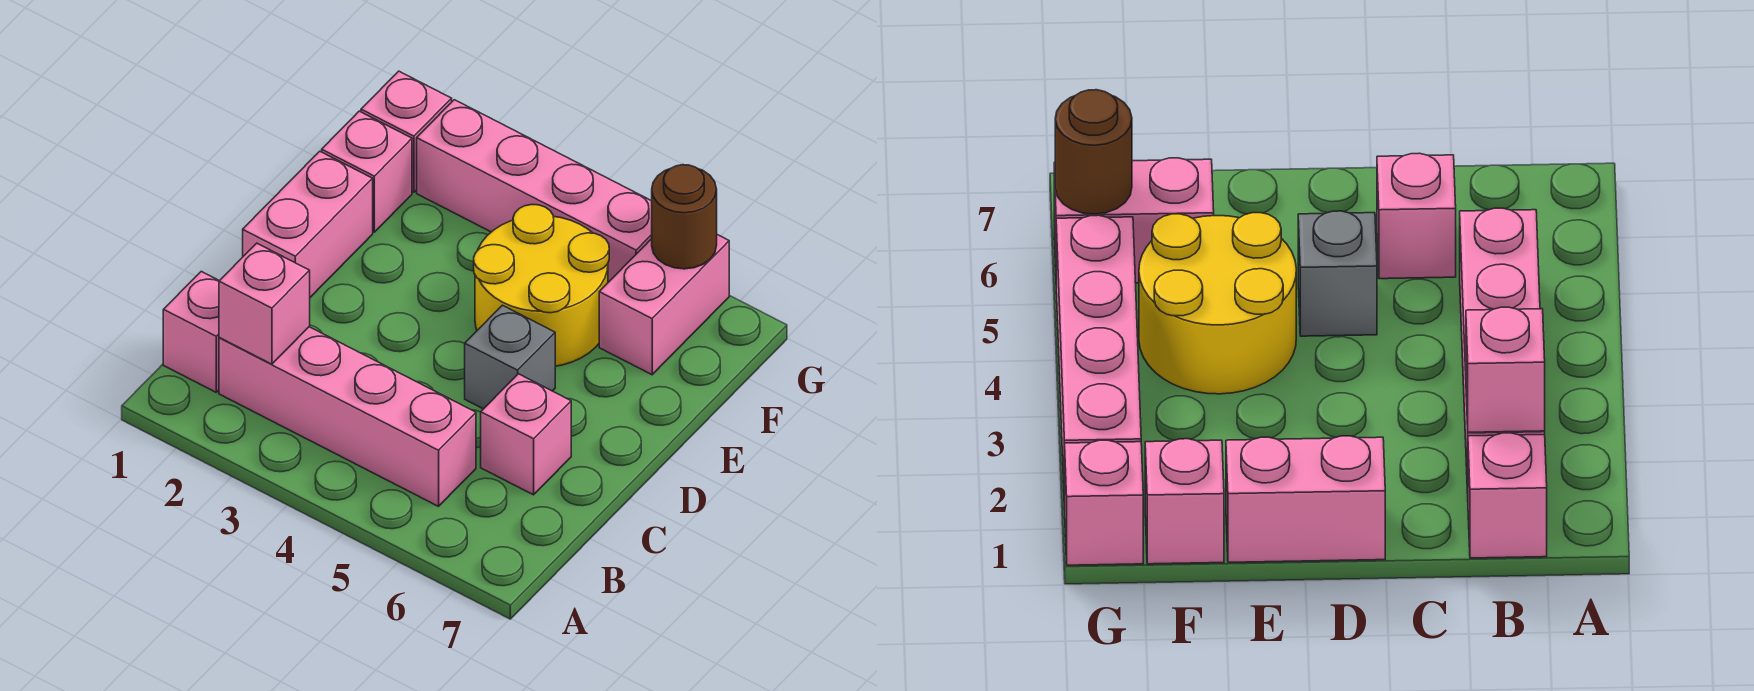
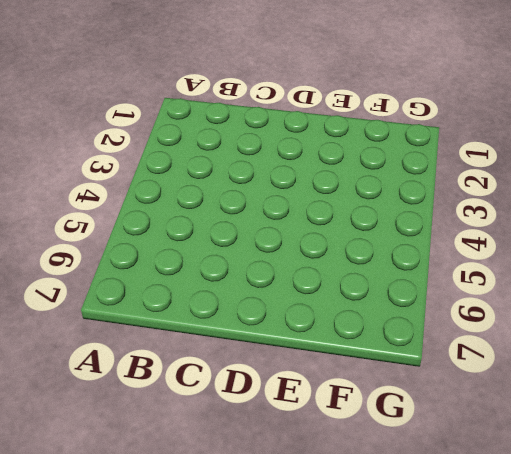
none -> pink 1x1 brick [163,271,219,392]
none -> pink 1x4 brick [219,327,476,506]
none -> pink 1x1 brick [481,374,571,495]

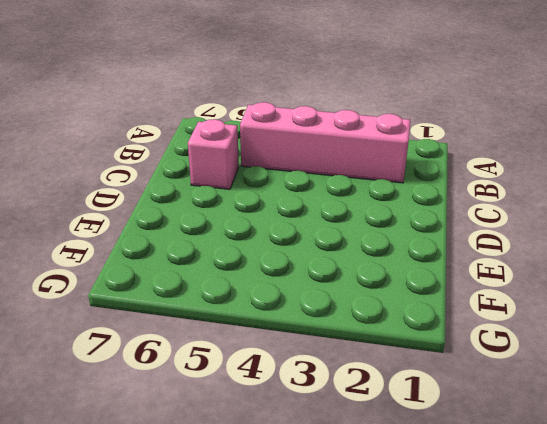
none -> pink 1x1 brick [163,271,219,392]
none -> pink 1x2 brick [243,151,373,297]
none -> grey 1x1 brick [465,305,555,409]

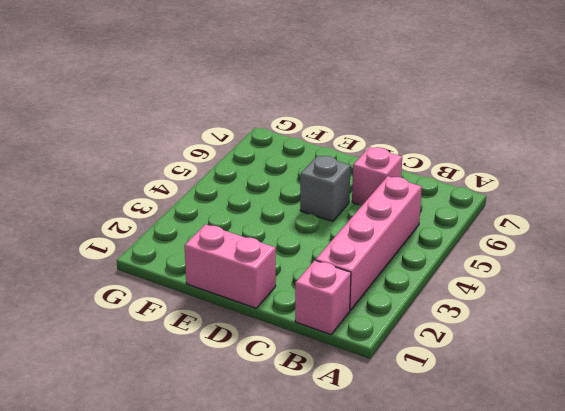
none -> yellow 2x2 round brick [474,205,609,366]
none -> pink 1x1 brick [322,111,412,232]
none -> pink 1x2 brick [599,235,729,375]

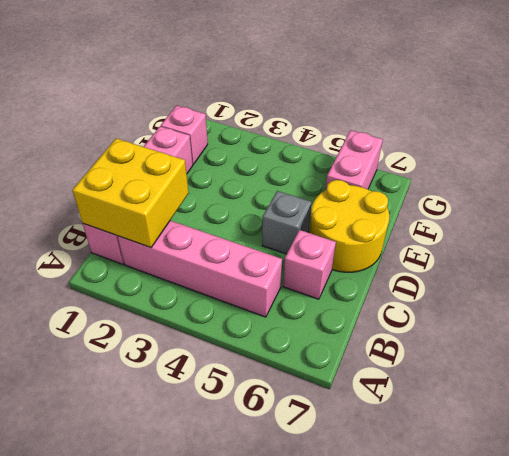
yellow 2x2 brick [72,138,189,248] -> pink 1x1 brick [219,243,310,364]
yellow 2x2 round brick [309,180,389,272] -> yellow 2x2 round brick moved to [474,205,609,366]
none -> pink 1x1 brick [361,71,452,192]
none -> pink 1x4 brick [417,100,652,282]
none -> brown 1x1 round brick [652,165,717,269]

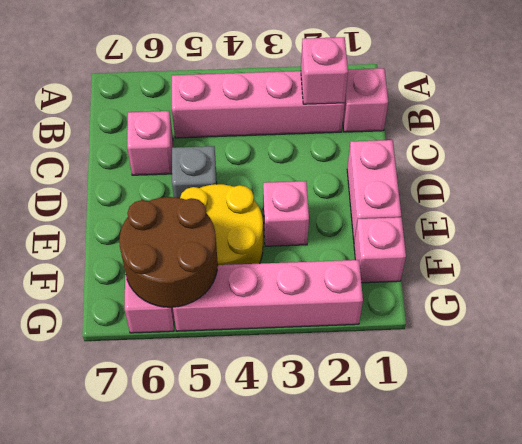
pink 1x1 brick [263,181,309,246] -> pink 1x1 brick moved to [361,71,452,192]
brown 2x2 round brick [119,197,218,308] -> brown 1x1 round brick [652,165,717,269]

